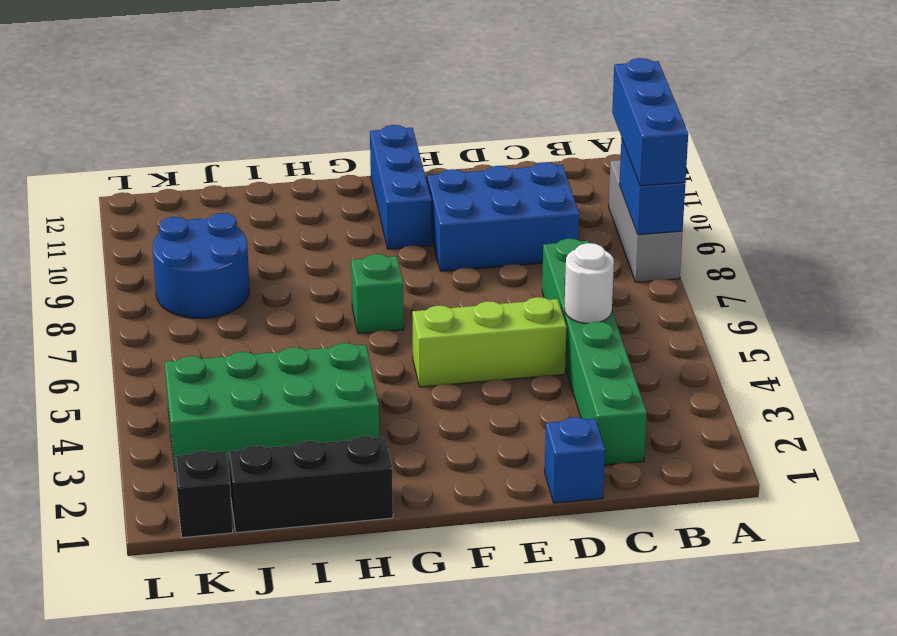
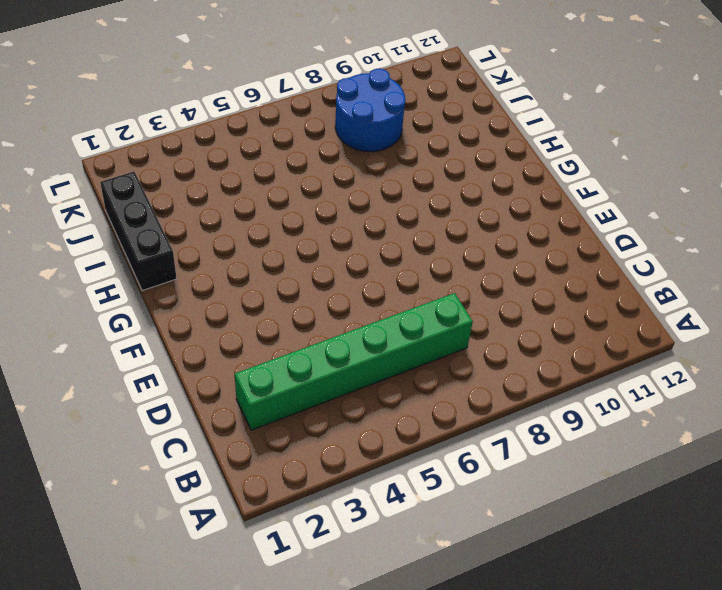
none -> grey 1x3 brick [609,160,683,282]
none -> blue 2x3 brick [427,162,579,271]
none -> blue 1x1 brick [545,417,605,503]

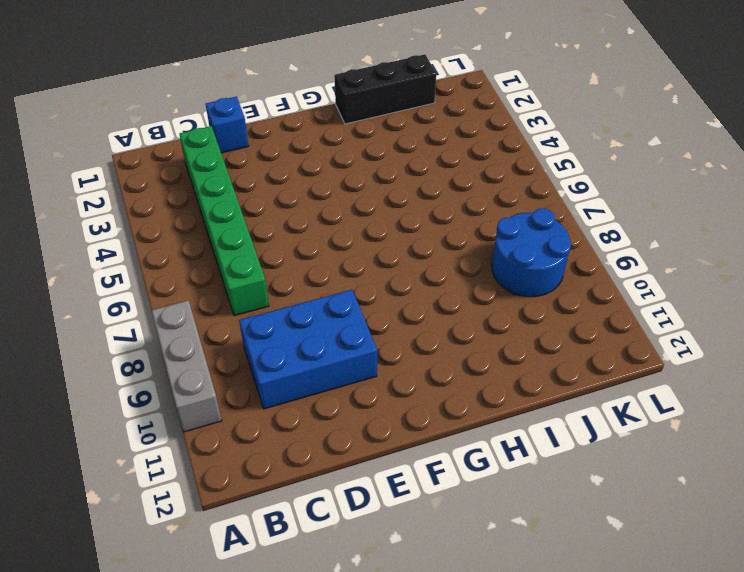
none -> lime 1x3 brick [412,297,567,387]
none -> blue 1x3 brick [370,125,432,249]
none -> green 1x1 brick [351,254,404,334]

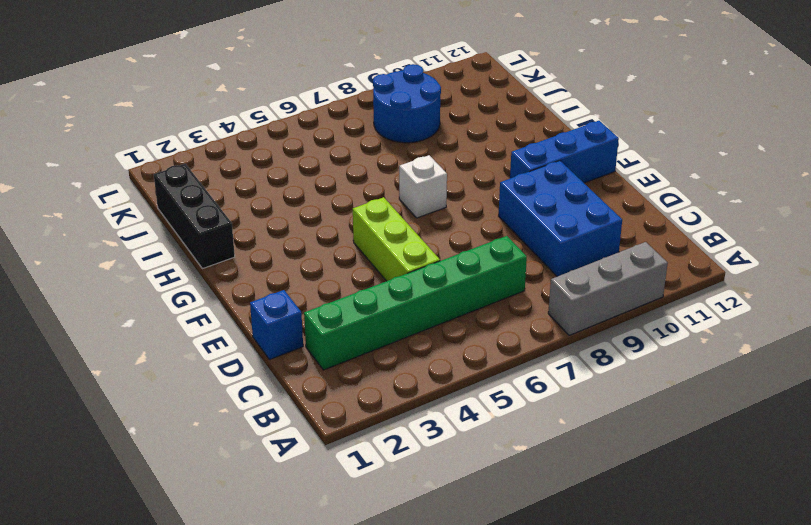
white 1x1 brick [399,155,447,218] -> green 1x1 brick [351,254,404,334]
none -> green 2x4 brick [165,343,379,471]
none -> black 1x1 brick [175,450,233,538]
none -> blue 1x2 brick [619,138,685,235]

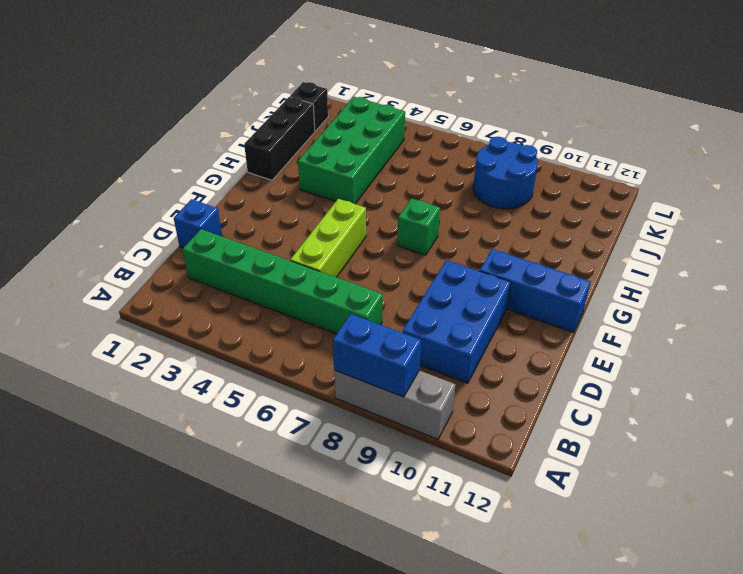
none -> white 1x1 round brick [565,243,614,323]
none -> blue 1x3 brick [612,58,688,186]

